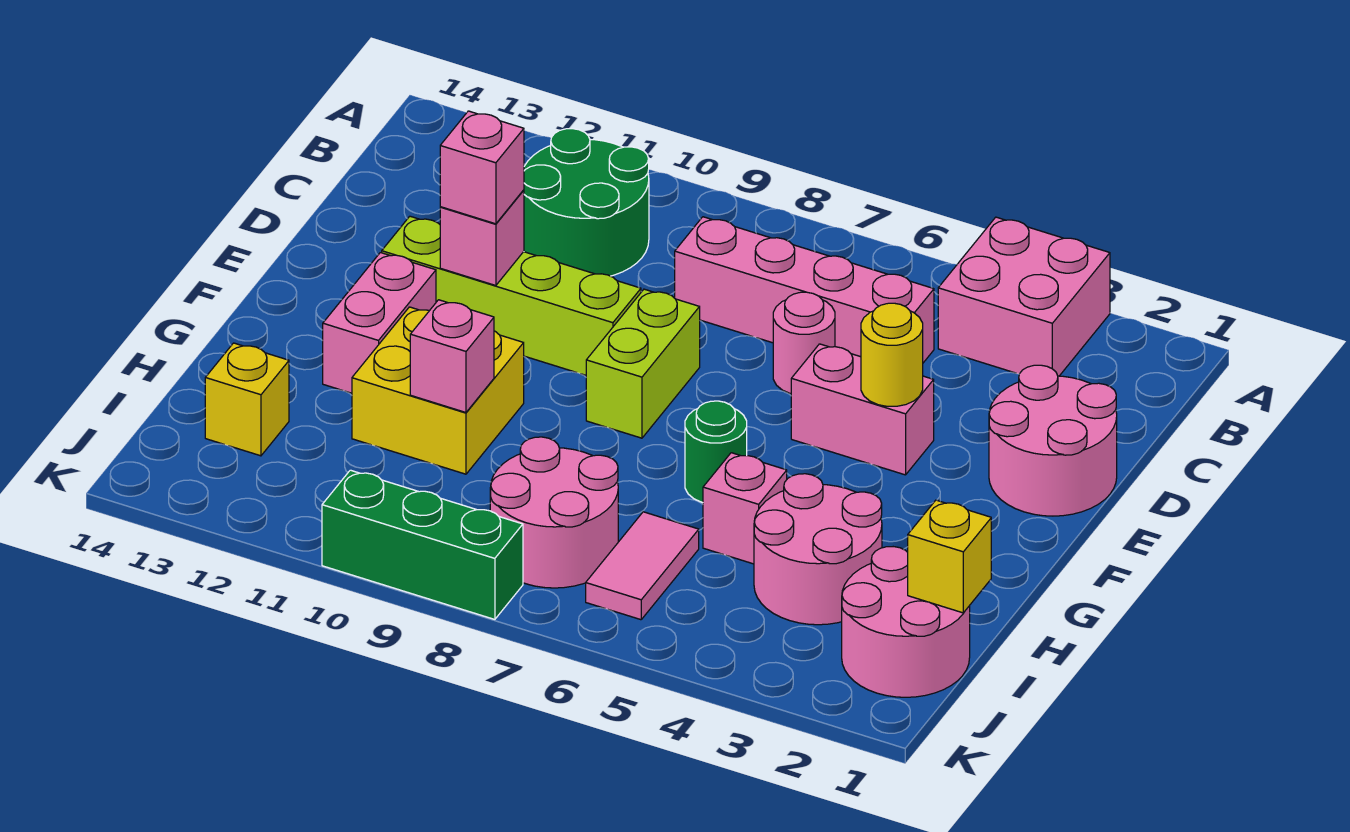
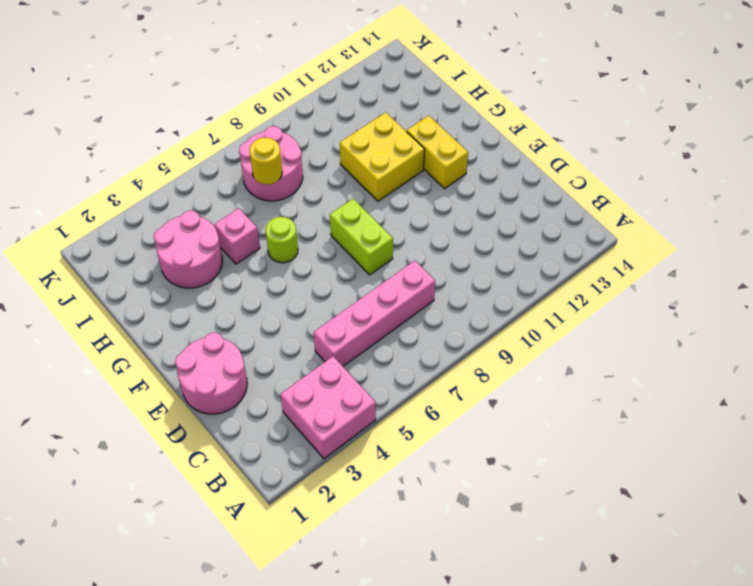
yellow 1x2 brick [407,116,468,189] -> pink 1x2 brick [323,253,436,393]
lime 1x1 round brick [265,217,298,263] -> green 1x1 round brick [685,401,747,503]
yellow 1x1 round brick [250,138,282,184] -> yellow 1x1 round brick moved to [861,303,923,406]
none -> green 2x2 round brick [524,129,649,276]
none -> pink 1x1 round brick [773,292,835,394]
none -> pink 1x2 brick [791,344,934,475]

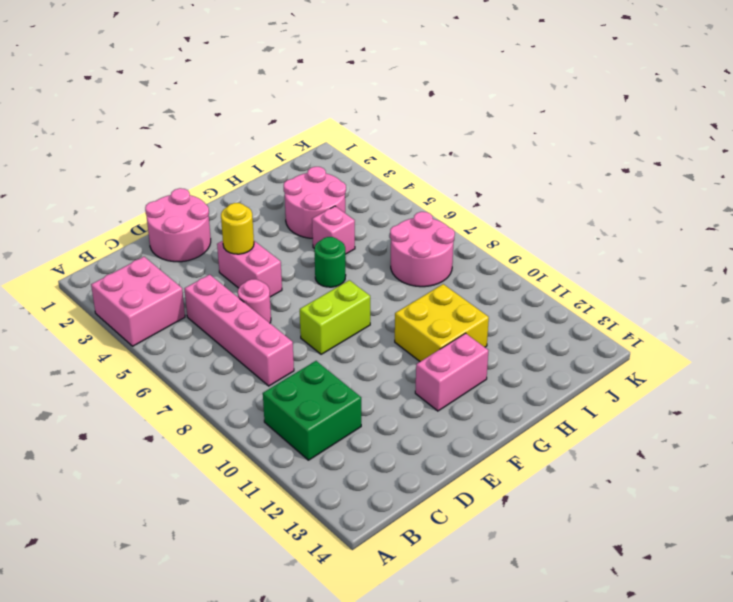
green 2x2 brick [263,361,361,460] -> green 2x2 round brick [524,129,649,276]
none -> lime 1x4 brick [382,216,641,375]
none -> pink 2x2 round brick [842,547,970,697]
none -> pink 1x2 tile [586,512,699,620]

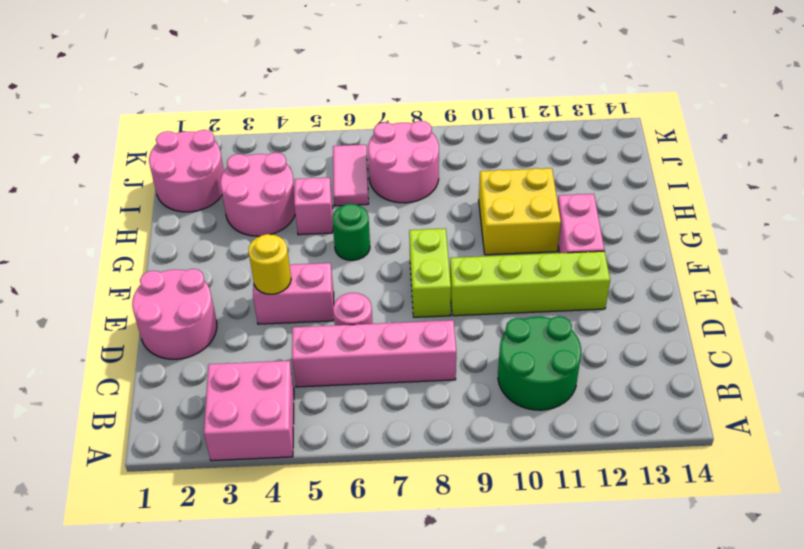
none -> yellow 1x1 brick [205,343,289,456]
none -> green 1x3 brick [322,470,523,619]
none -> pink 1x1 brick [440,190,524,286]

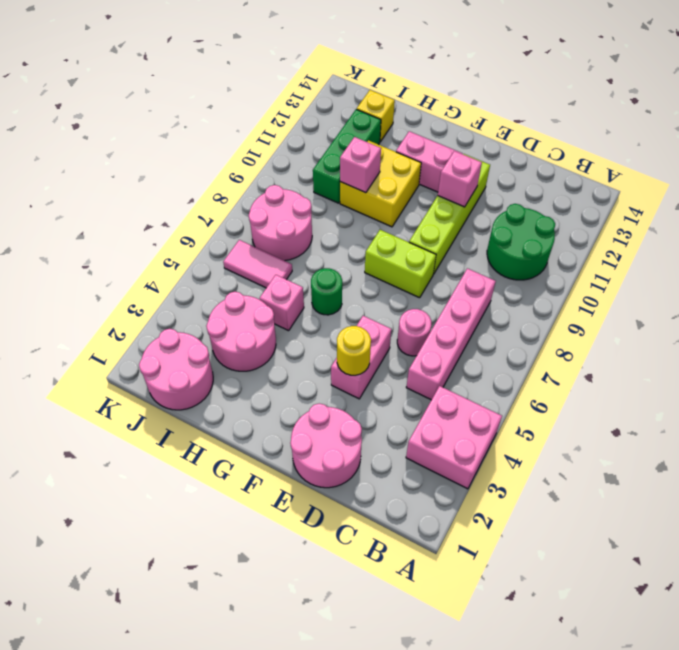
green 1x3 brick [313,109,381,203] -> green 1x3 brick moved to [322,470,523,619]
none -> yellow 1x1 brick [908,500,991,613]
none -> pink 1x1 brick [440,111,524,224]

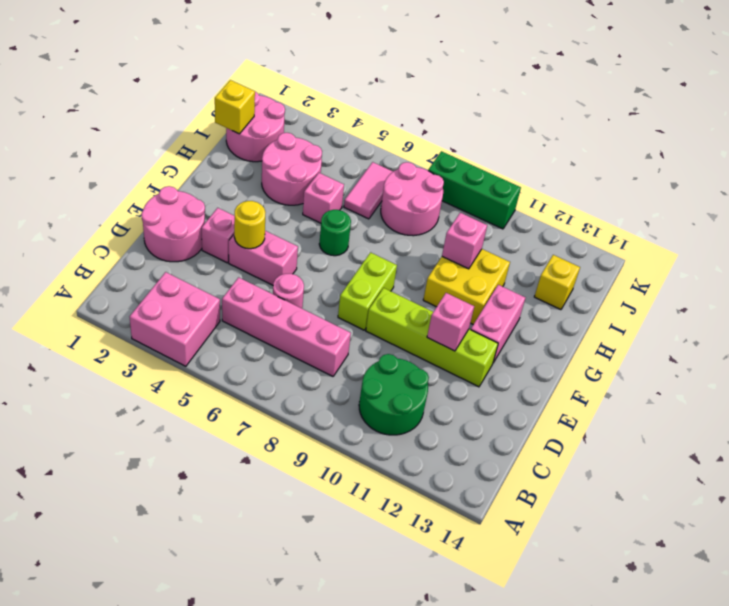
pink 1x1 brick [202,208,235,263] -> pink 1x1 brick moved to [440,111,524,224]

